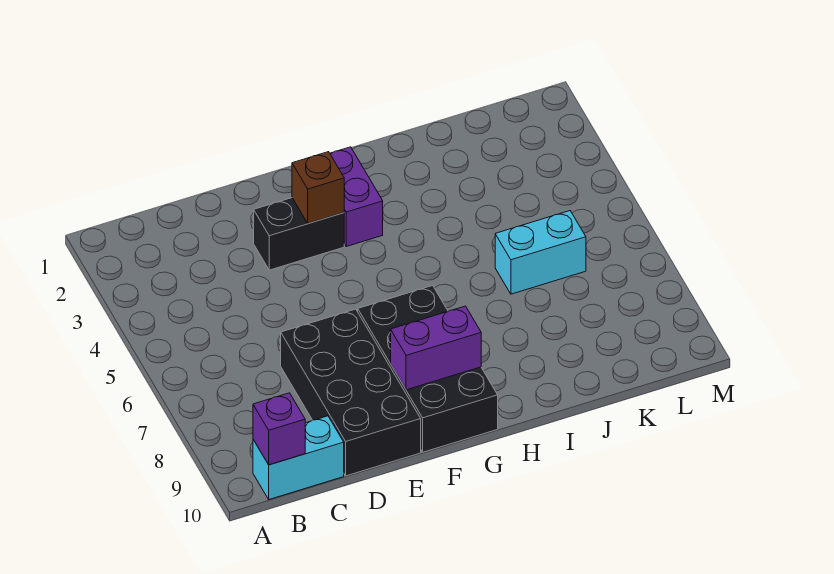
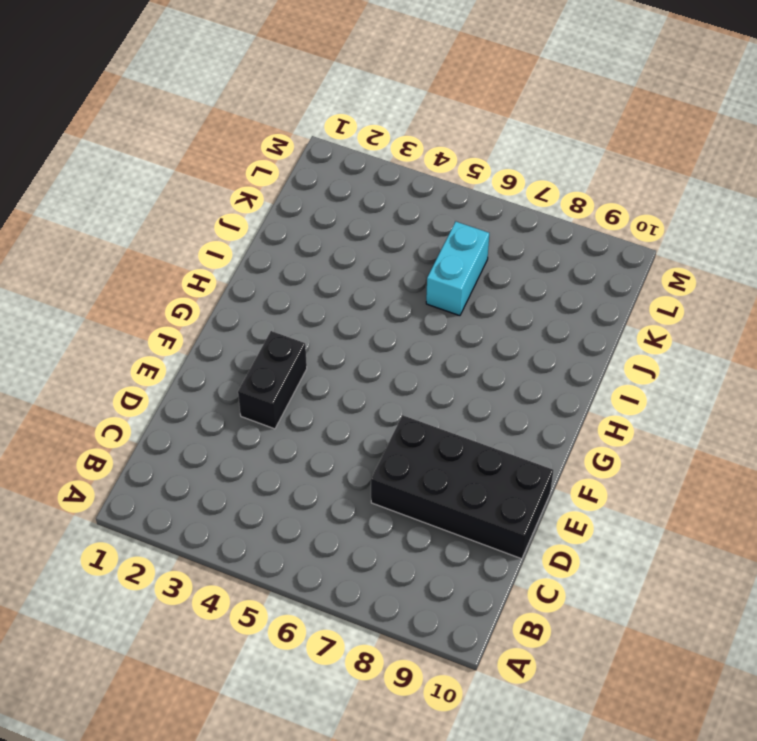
none -> cyan 1x2 brick [253,416,344,499]
none -> black 2x4 brick [358,286,498,452]

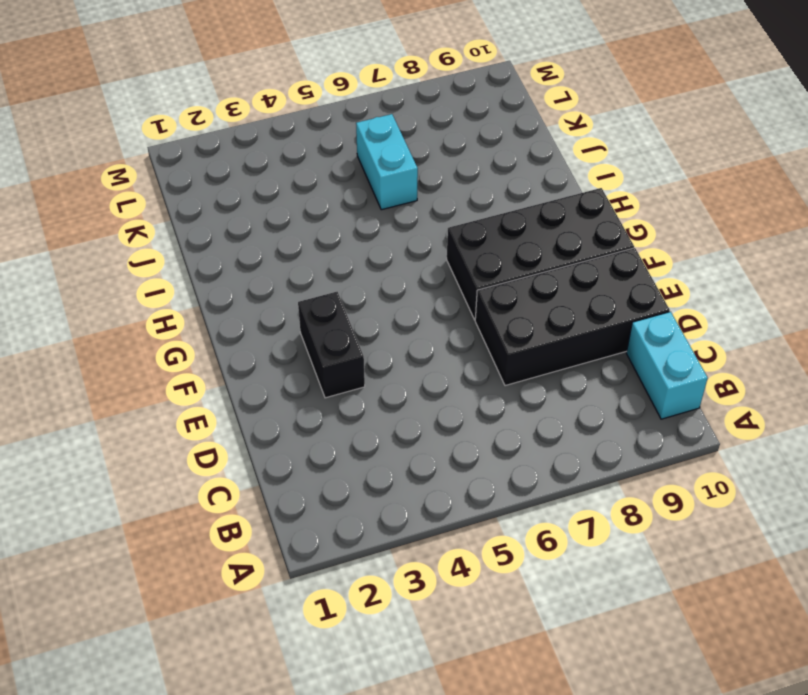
none -> purple 1x2 brick [330,147,383,246]
none -> purple 1x1 brick [253,393,305,465]

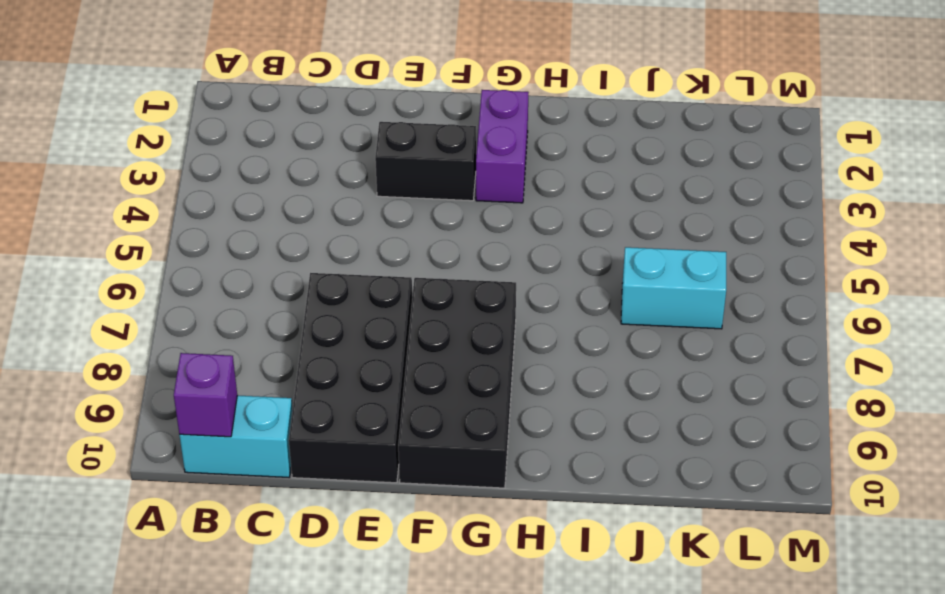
none -> brown 1x1 brick [292,152,344,224]
none -> purple 1x2 brick [391,306,481,390]

